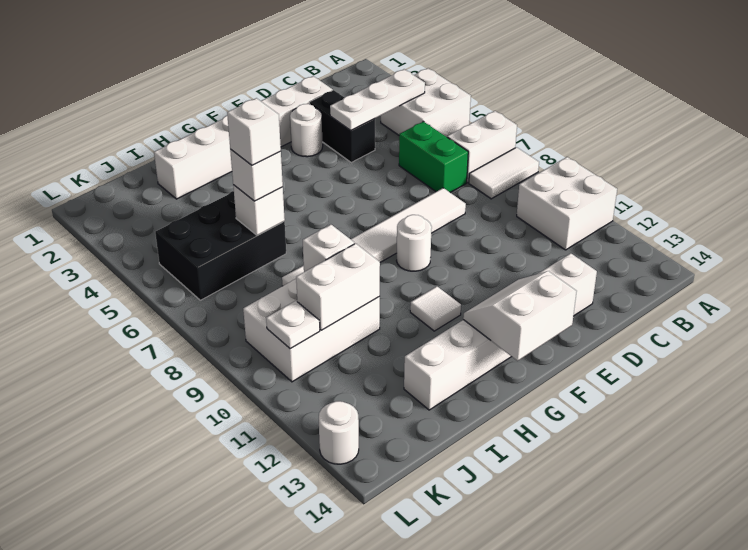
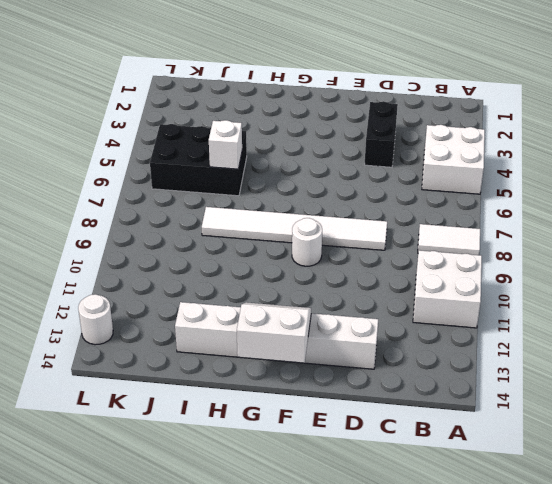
none -> white 1x2 brick [447,111,517,182]
none -> green 1x2 brick [399,121,468,192]
none -> white 1x6 brick [154,76,333,199]

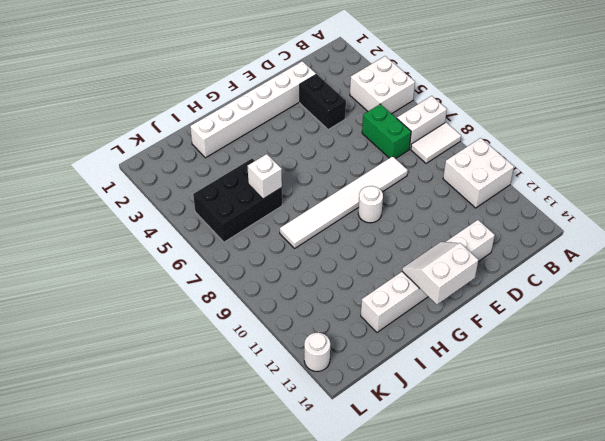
none -> white 1x1 round brick [290,104,323,157]
none -> white 1x1 tile [410,286,461,331]
none -> white 2x3 brick [243,279,380,382]

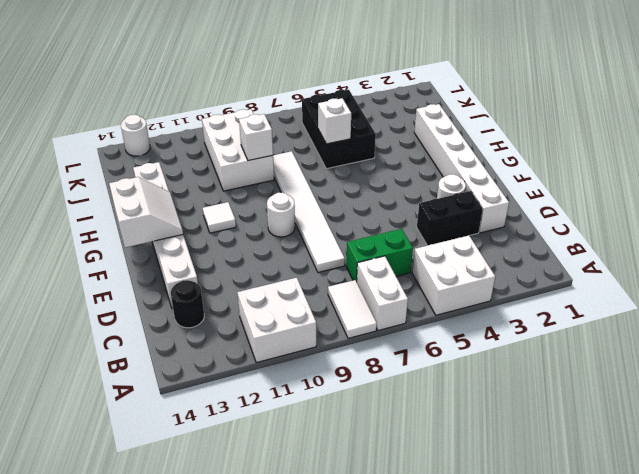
black 1x1 round brick [171,280,204,328] -> none
none -> white 1x3 plate [330,69,425,130]
none -> white 1x2 brick [296,243,380,330]
none -> white 1x1 plate [266,301,320,349]

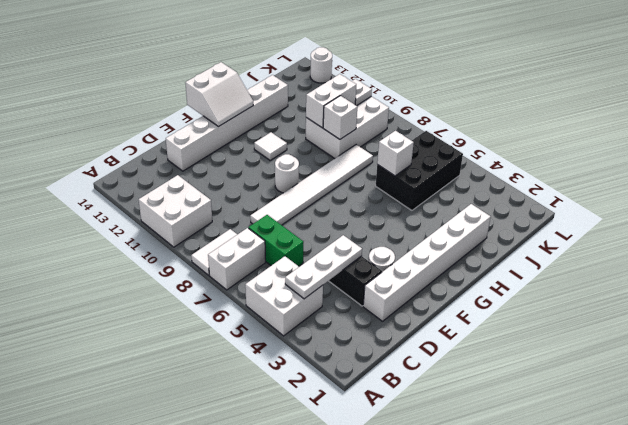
none -> white 1x1 brick [230,149,283,201]
none -> white 1x1 brick [227,98,281,165]

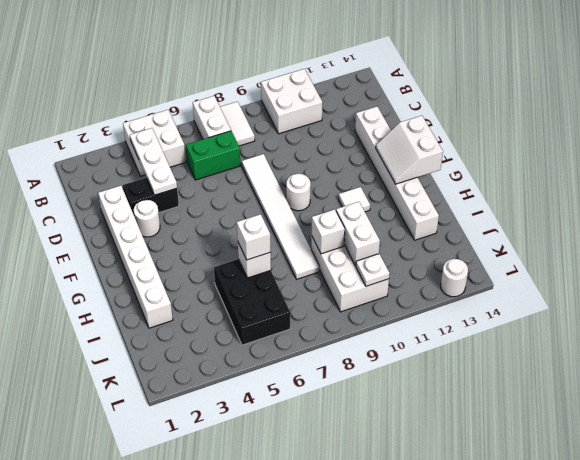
none -> white 1x1 brick [227,98,281,165]

